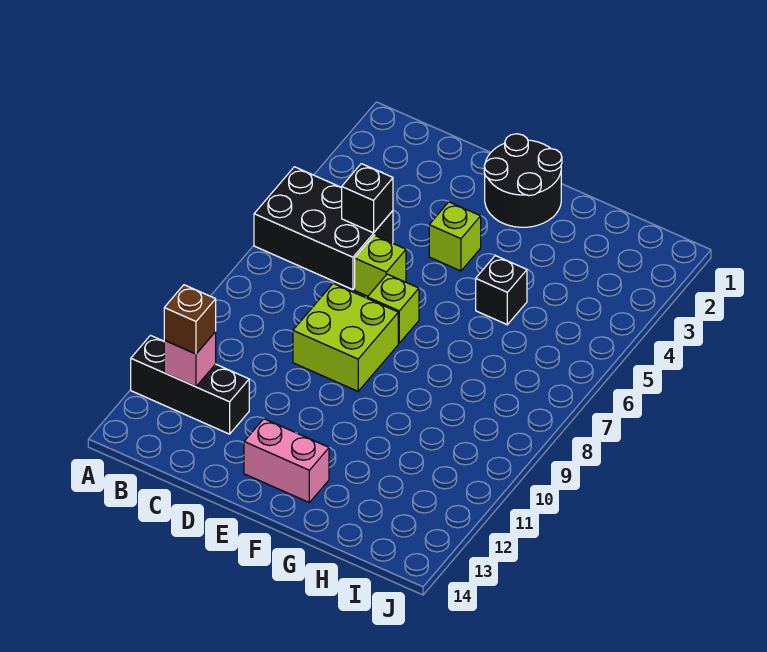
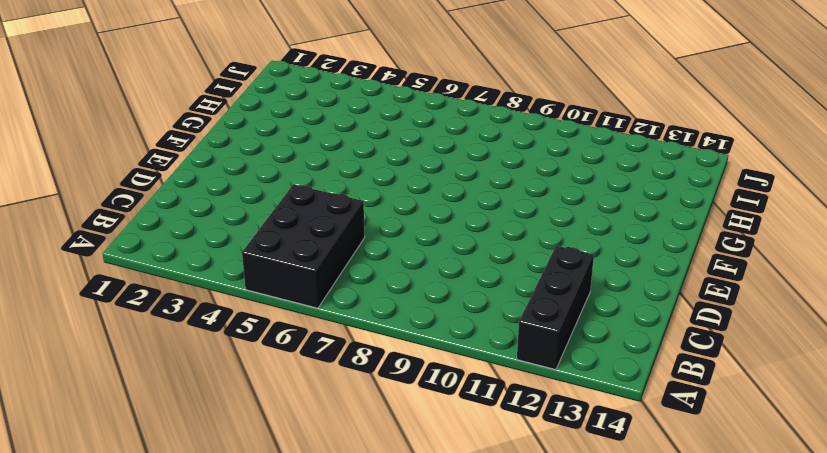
none -> lime 1x1 brick [355,235,406,296]
none -> lime 2x2 brick [293,284,398,391]
none -> black 2x2 round brick [484,134,562,227]

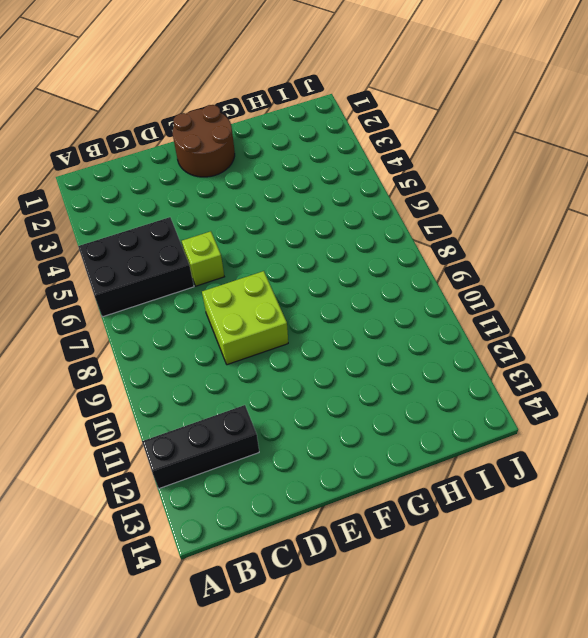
brown 2x2 round brick [173,105,235,177] -> black 2x2 round brick [484,134,562,227]
none -> lime 1x1 brick [429,202,481,271]
none -> lime 1x1 brick [368,274,419,343]
none -> pink 1x2 brick [244,419,329,502]

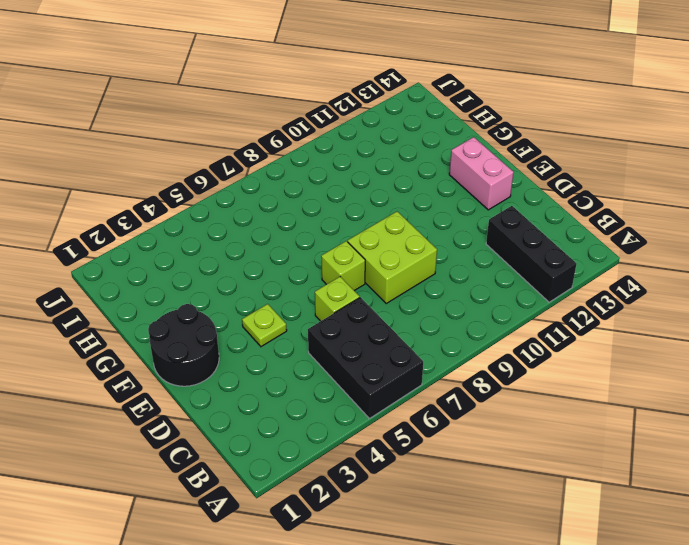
lime 1x1 plate [242,304,287,347] -> lime 1x1 brick [429,202,481,271]
none -> black 1x1 brick [476,256,527,325]
none -> pink 1x1 brick [164,332,216,387]
none -> black 1x1 brick [342,164,393,233]

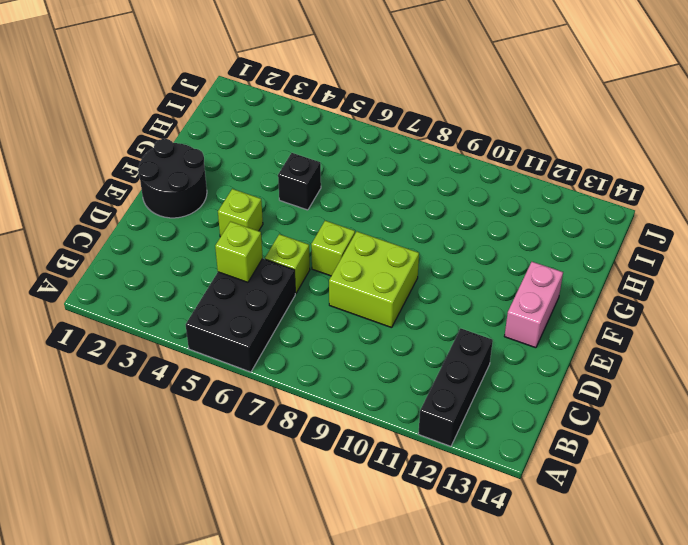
lime 1x1 brick [215,222,263,282] -> black 1x1 brick [342,164,393,233]
none -> pink 1x1 brick [164,332,216,387]
none -> brown 1x1 brick [164,285,216,354]

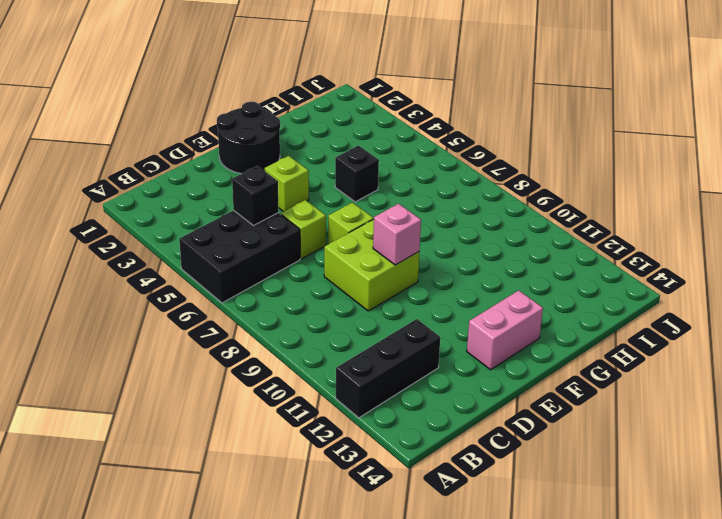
pink 1x1 brick [373,204,421,265] -> pink 1x1 brick moved to [164,332,216,387]
none -> brown 1x1 brick [164,285,216,354]

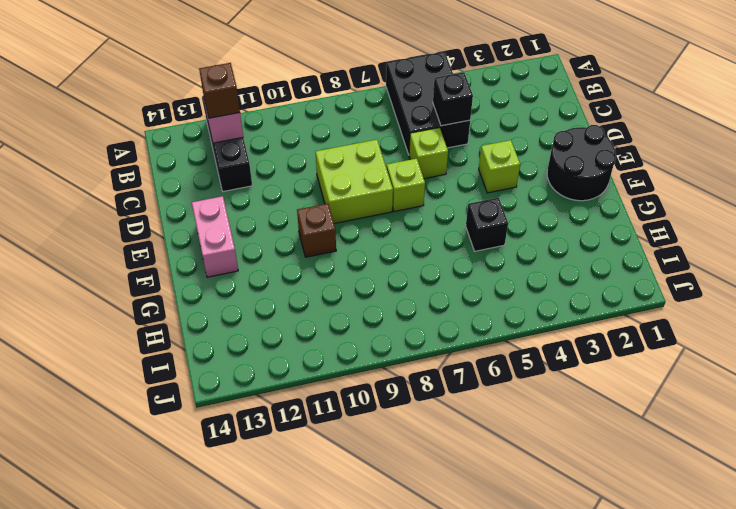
brown 1x1 brick [297,203,336,257] -> none

